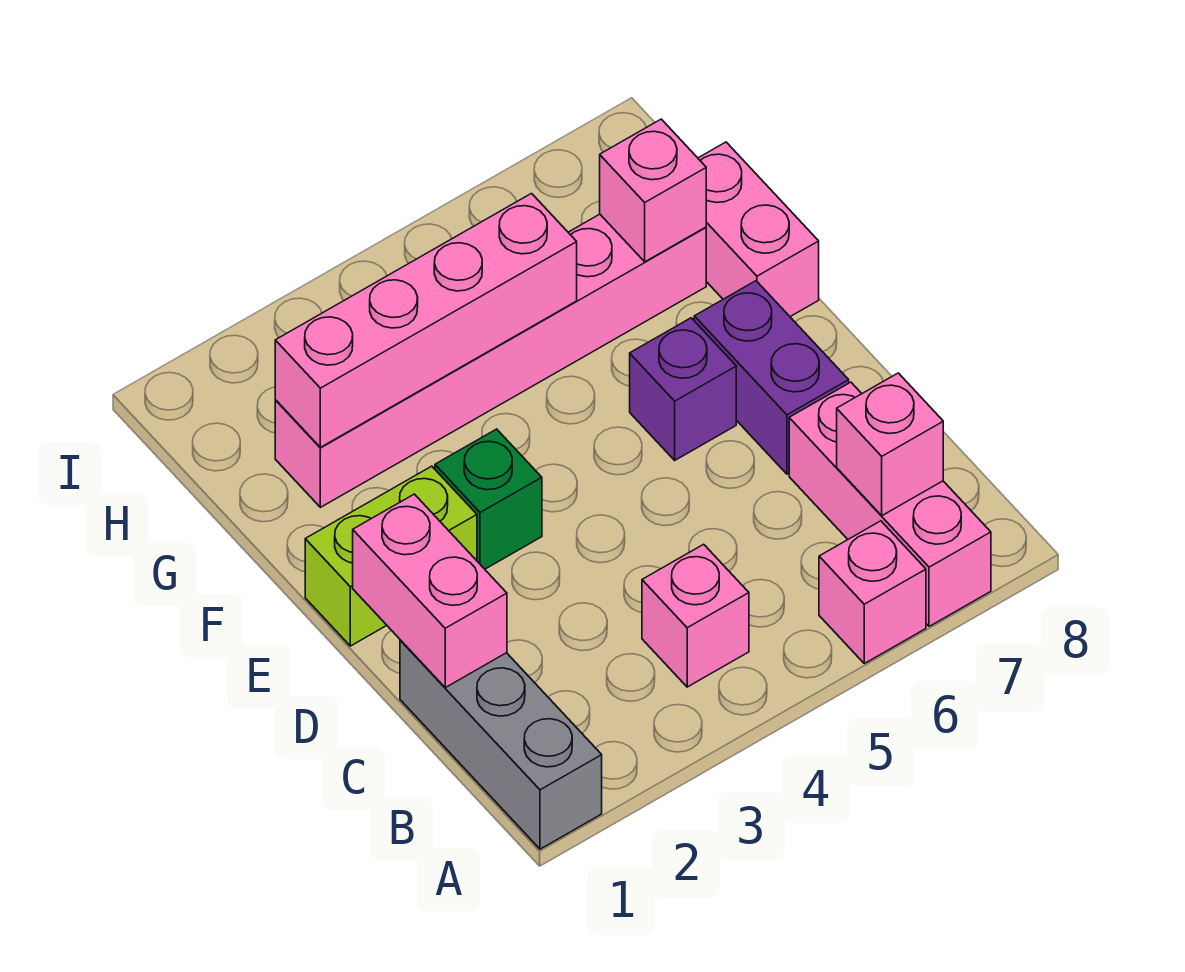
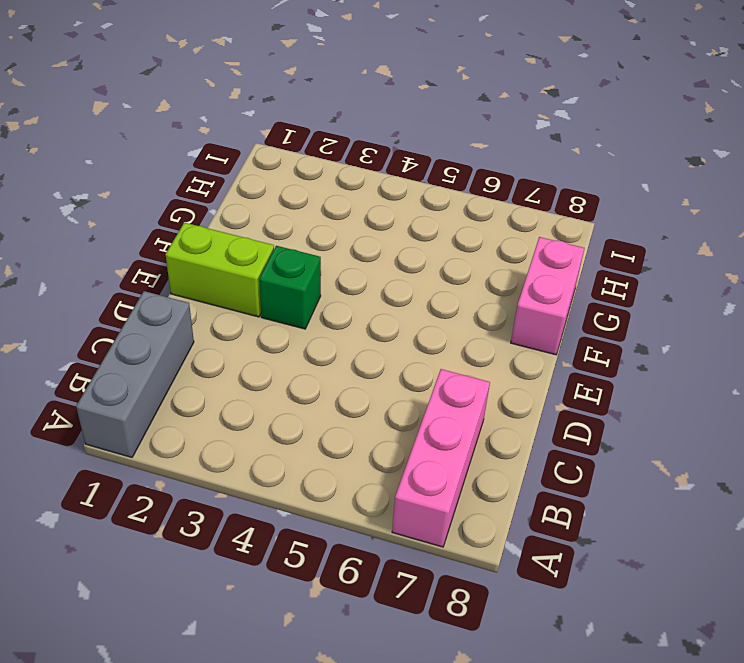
none -> pink 1x1 brick [819,521,926,663]
none -> pink 1x1 brick [642,544,749,687]
none -> purple 1x2 brick [694,281,849,474]

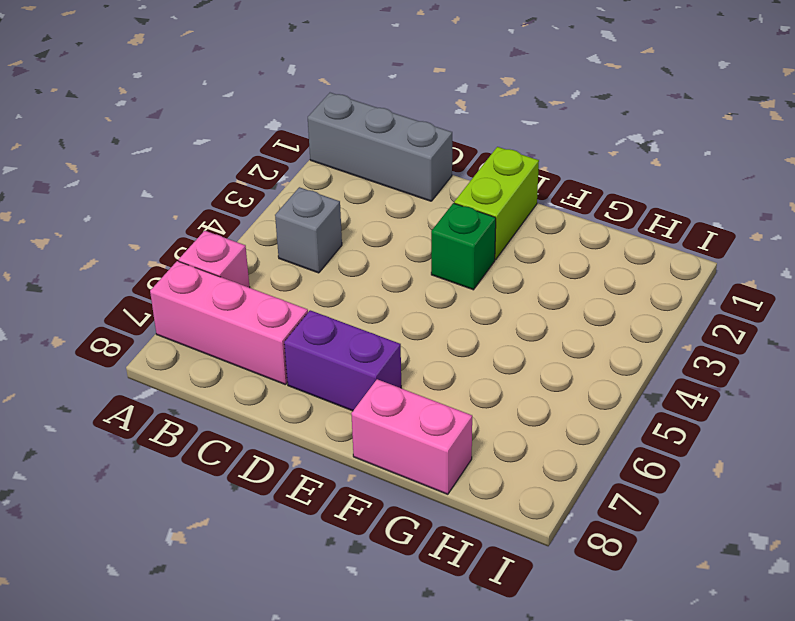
grey 1x1 brick [275,187,342,273] -> pink 1x1 brick [642,544,749,687]
none -> purple 1x1 brick [630,318,736,460]
none -> pink 1x6 brick [275,214,706,507]
none -> pink 1x1 brick [837,373,943,516]

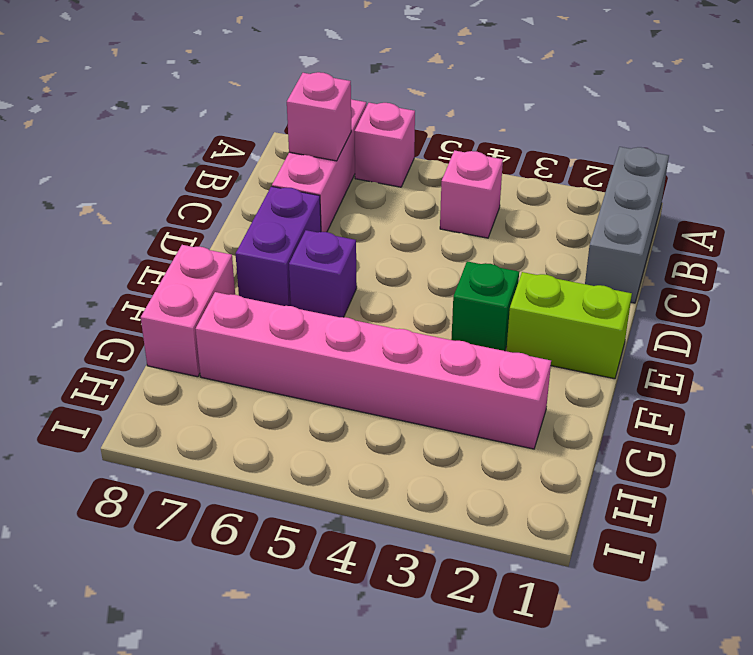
none -> pink 1x2 brick [353,494,507,687]
none -> pink 1x4 brick [275,194,577,447]
none -> pink 1x1 brick [600,119,706,262]

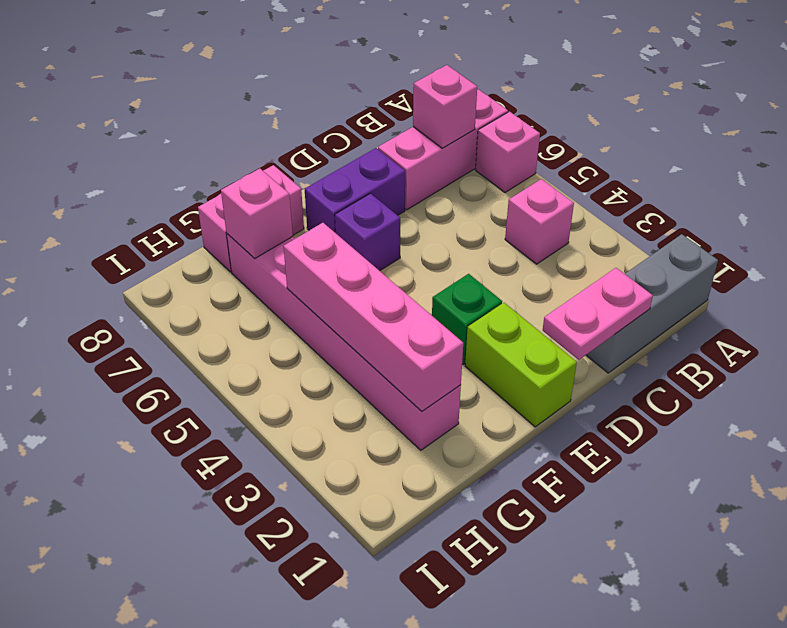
pink 1x2 plate [543,268,653,360] -> pink 1x2 brick [353,494,507,687]

